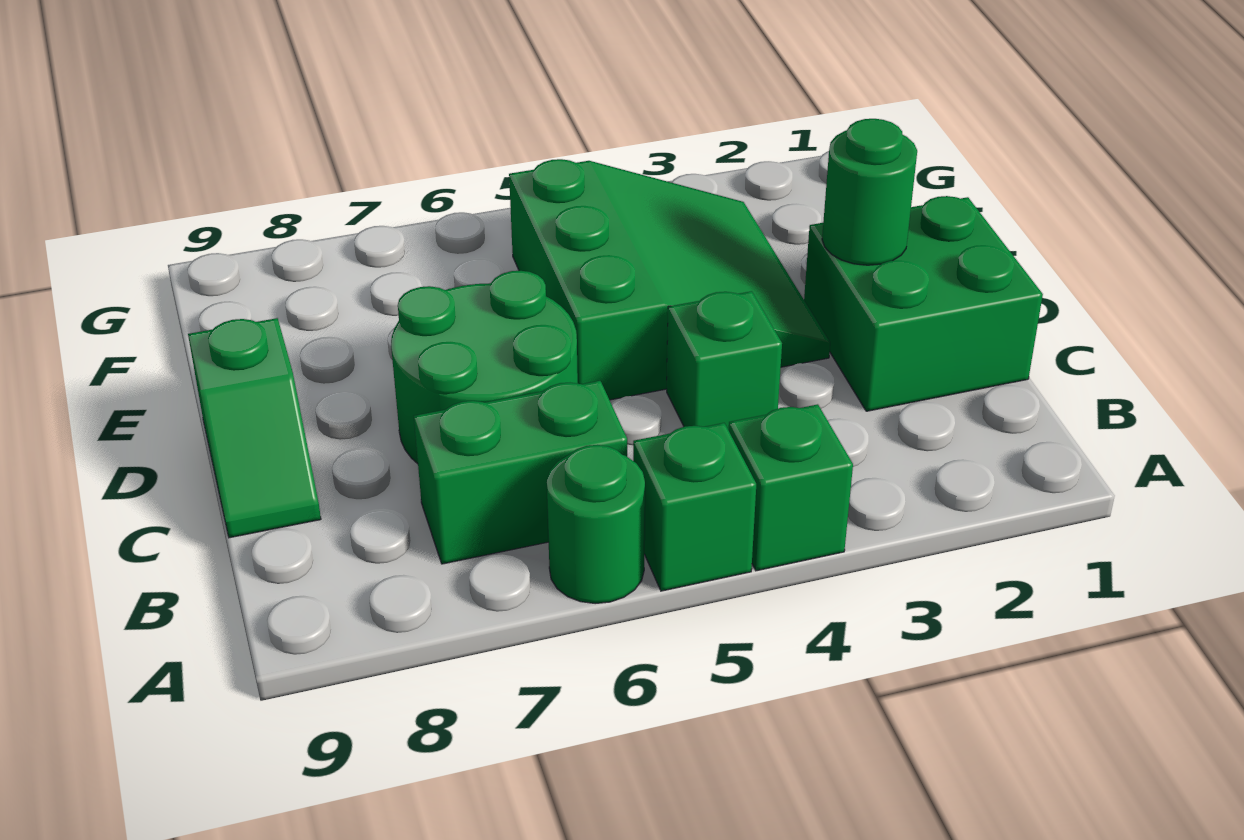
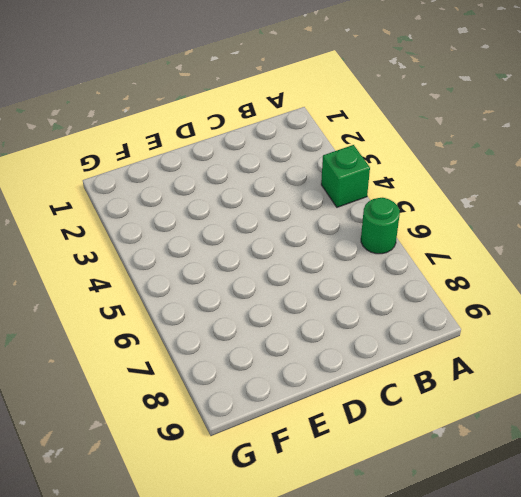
none -> green 1x1 brick [633,423,756,591]
none -> green 1x2 brick [414,381,627,564]

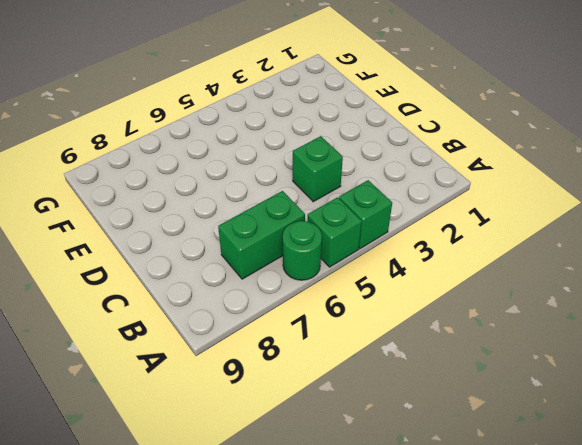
none -> green 2x2 brick [804,196,1043,411]
none -> green 2x2 round brick [391,271,578,464]

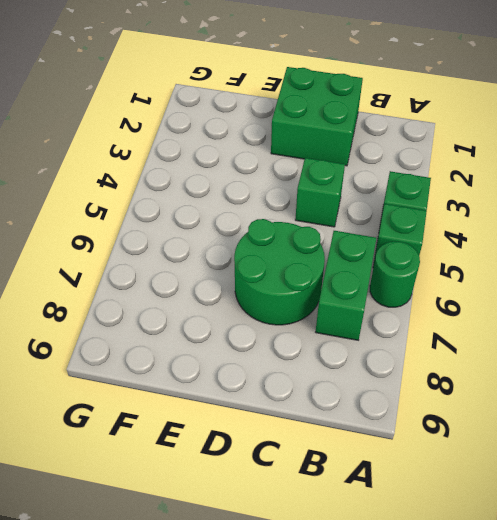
none -> green 1x2 slope [188,318,321,538]
none -> green 3x3 slope [509,159,830,400]

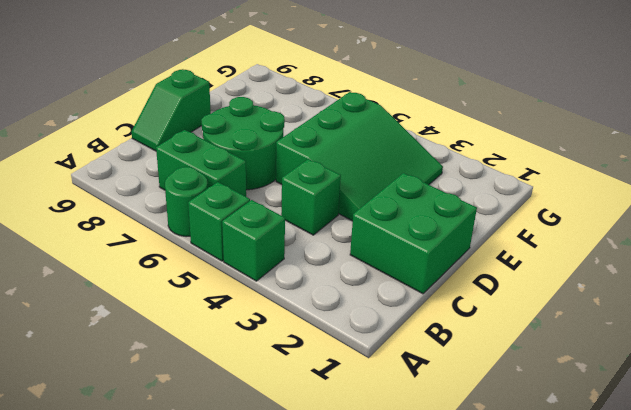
none -> green 1x1 round brick [822,119,917,265]

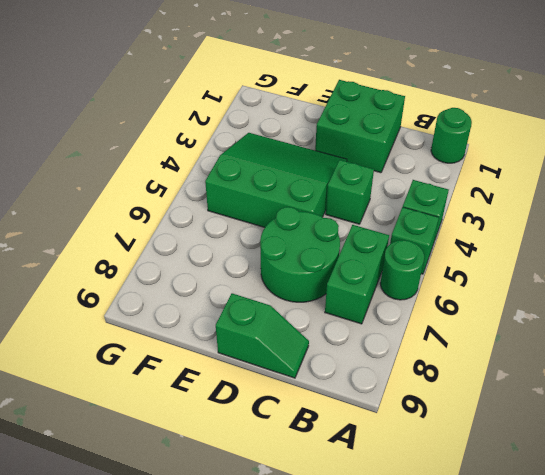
green 1x1 round brick [431,108,472,163] -> green 1x1 round brick moved to [822,119,917,265]

